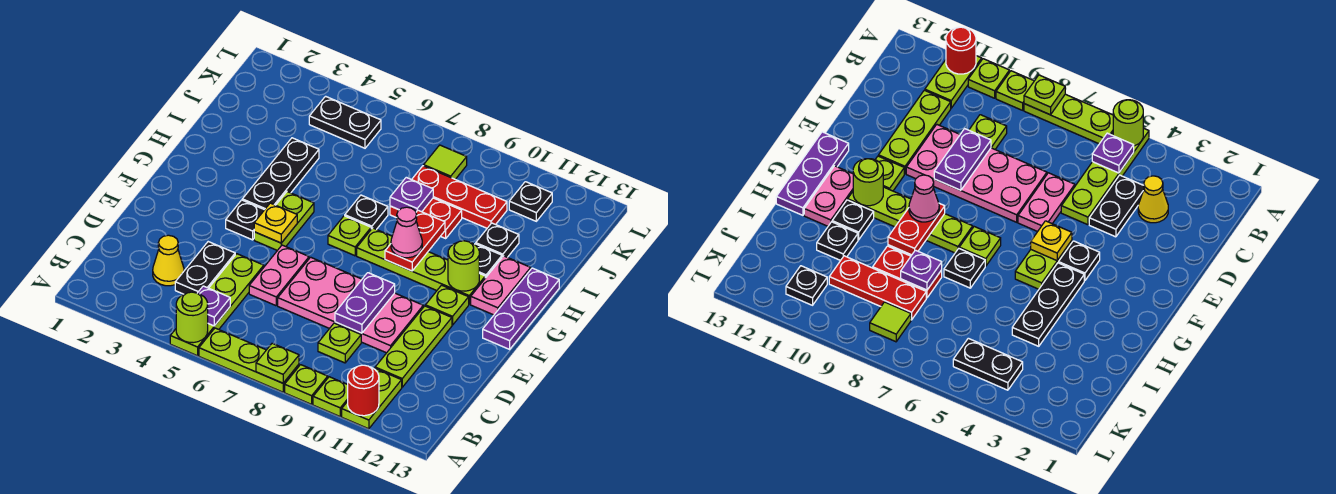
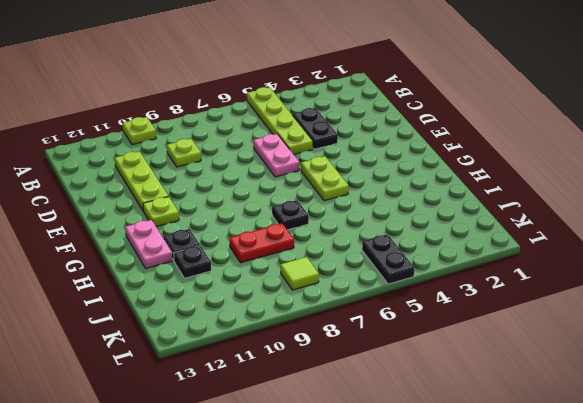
black 1x2 plate [362,234,414,284] -> black 1x2 plate turned to [309,96,381,148]
none -> lime 1x3 plate [199,328,299,392]
none -> lime 1x1 plate [285,365,328,404]
none -> lime 1x2 plate [342,368,402,429]
none -> yellow 1x1 cone [153,235,184,286]

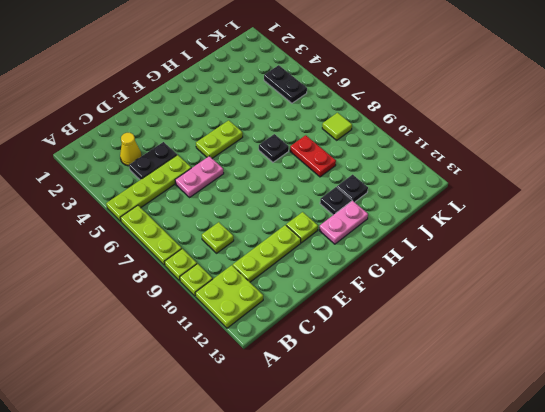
lime 2x2 plate [195,265,263,328] -> lime 1x2 plate [342,368,402,429]
none -> pink 2x4 plate [278,257,423,353]
none -> black 1x1 plate [226,200,264,240]
none -> purple 1x3 plate [483,268,559,349]
none -> black 1x3 plate [242,138,319,210]

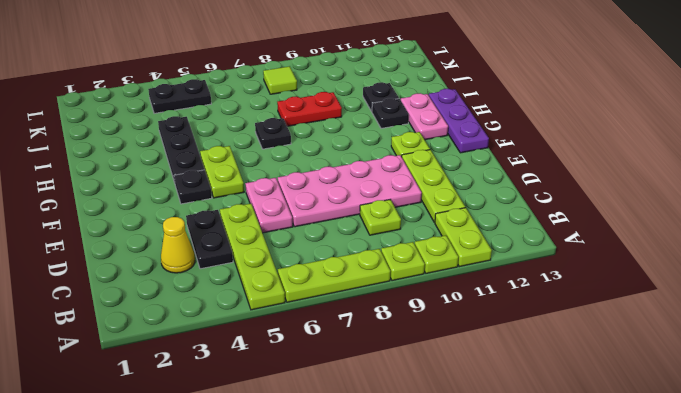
none -> lime 1x1 plate [328,216,371,256]
none -> lime 1x4 plate [357,228,485,304]
none -> red 1x3 plate [412,166,507,228]
none -> black 1x1 plate [509,182,552,221]

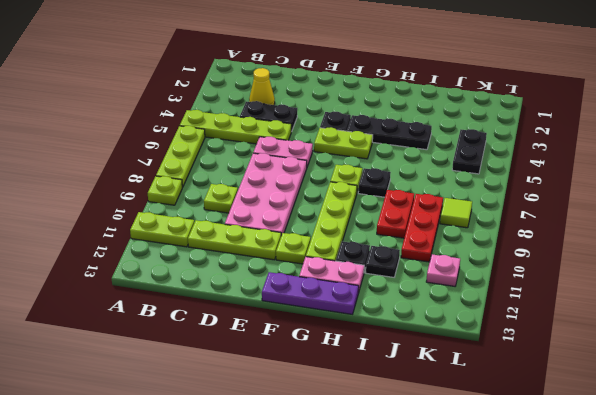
pink 1x1 plate [426,254,460,286] -> black 1x1 plate [509,182,552,221]
none -> lime 1x1 plate [313,377,348,416]
none -> lime 1x1 round brick [176,292,208,343]
none -> lime 1x1 plate [256,343,299,383]
none -> red 1x1 round brick [348,365,379,416]

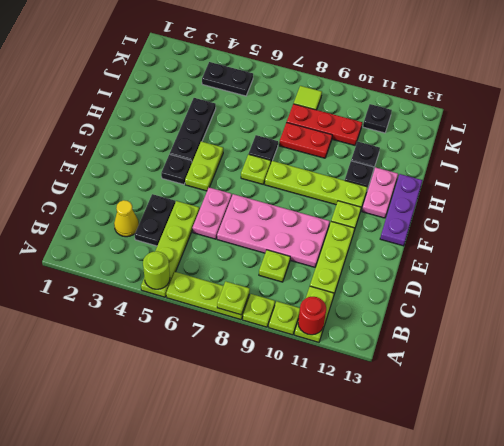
none -> purple 1x1 plate [198,286,230,326]
none -> purple 1x2 plate [335,273,395,333]
none -> yellow 1x1 plate [254,203,297,243]
none -> red 1x2 plate [385,210,445,271]

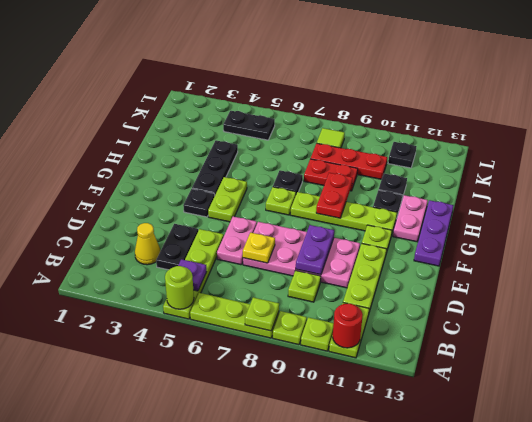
yellow 1x1 plate [243,233,275,263] -> yellow 1x1 plate moved to [254,203,297,243]
none -> lime 1x1 round brick [448,241,479,291]
none -> purple 1x1 plate [390,177,433,212]
none -> pink 1x1 cone [391,207,422,258]

